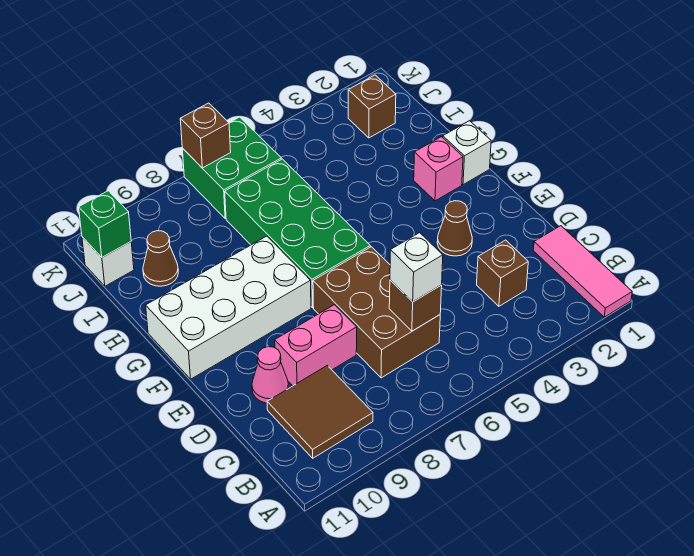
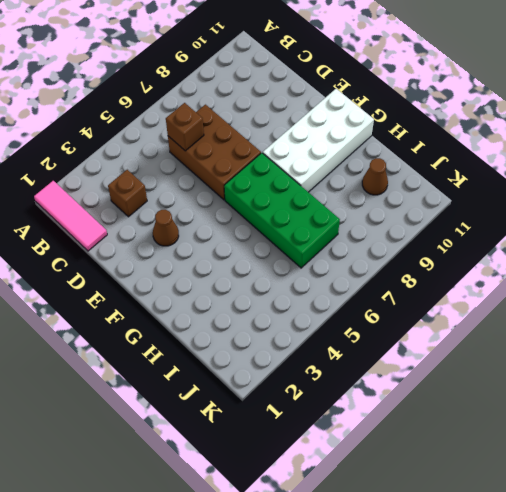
none -> brown 2x2 tile [267,366,373,458]
none -> pink 1x2 brick [275,305,357,386]
none -> pink 1x1 cone [252,347,289,403]

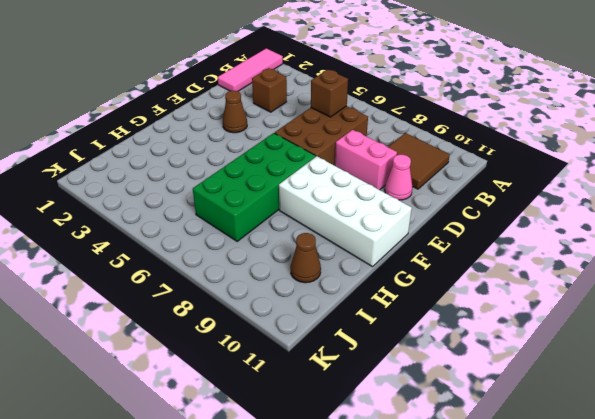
none -> white 1x1 brick [443,121,491,185]
none -> pink 1x1 brick [414,137,463,201]
none -> brown 1x1 brick [348,75,396,138]

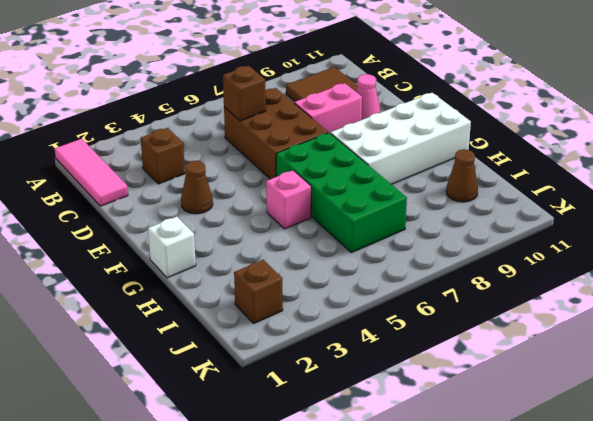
pink 1x1 brick [266,170,311,229] -> pink 1x1 brick moved to [414,137,463,201]
none -> green 2x2 brick [182,117,281,219]
none -> white 1x1 brick [82,237,134,286]
none -> green 1x1 brick [79,191,131,257]

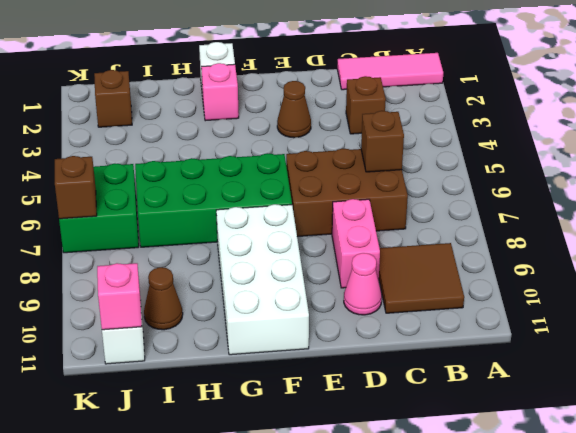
pink 1x1 brick [97,263,142,330] -> green 1x1 brick [79,191,131,257]
none -> white 1x1 brick [390,233,443,302]

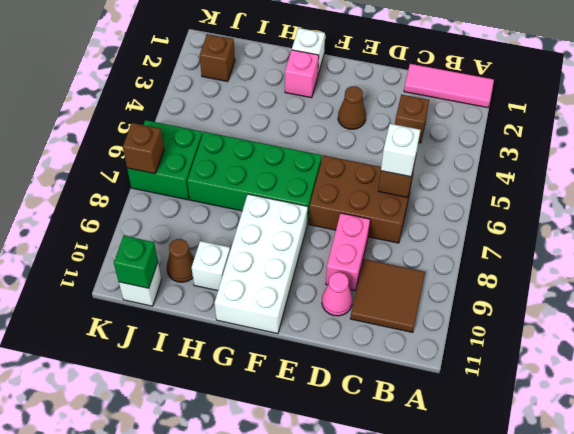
white 1x1 brick [192,241,230,291] -> none

